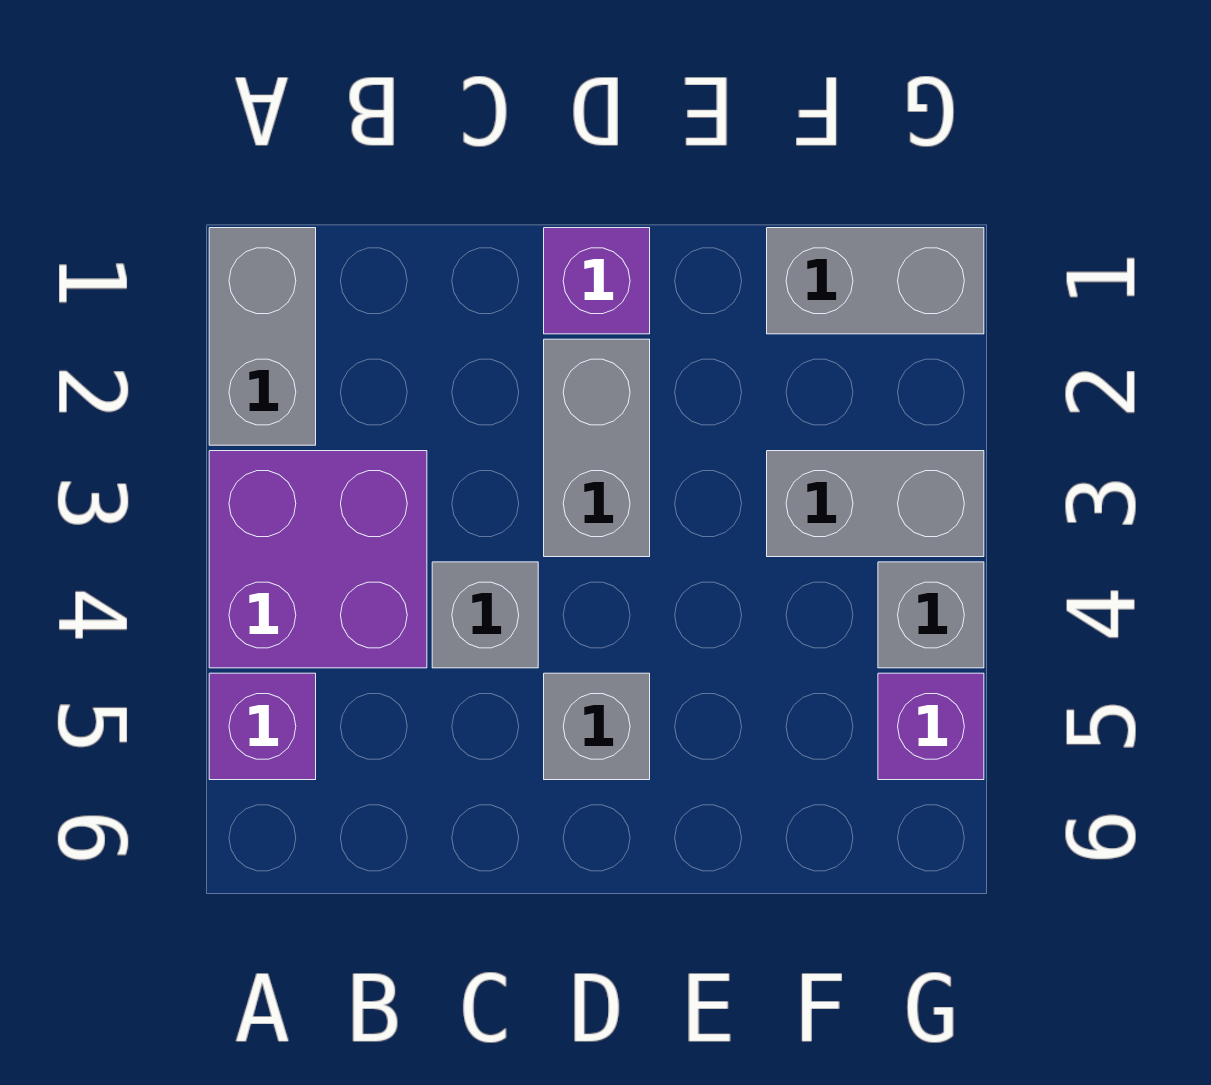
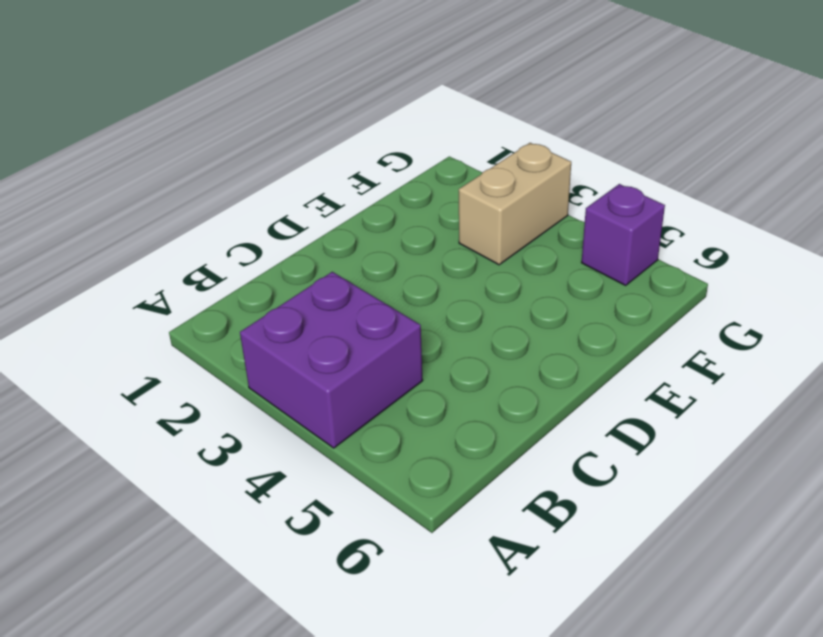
tan 1x2 brick [459,143,571,265] -> grey 1x2 brick [767,451,984,557]
none -> grey 1x2 brick [209,228,316,445]
none -> purple 1x1 brick [209,673,316,780]

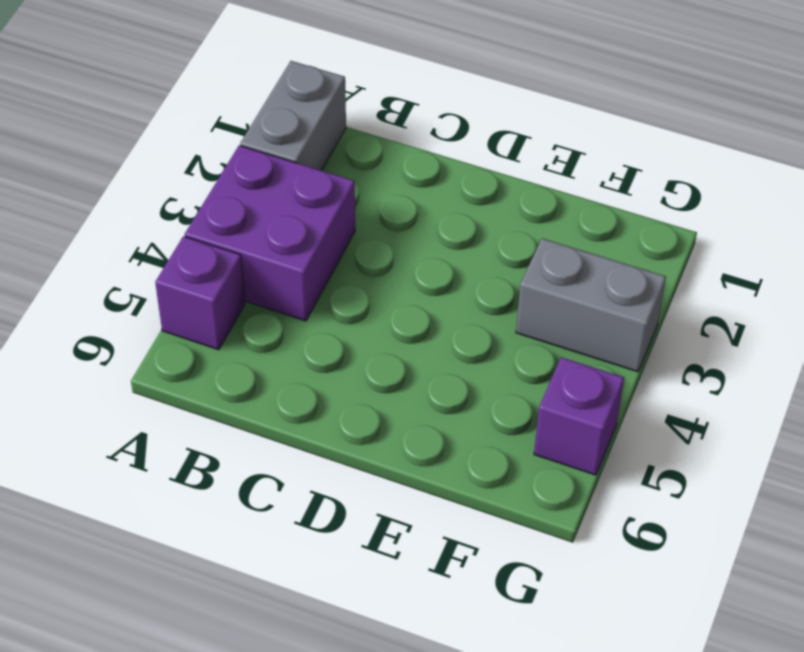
none -> grey 1x1 brick [432,562,538,668]
none -> purple 1x1 brick [544,228,650,334]

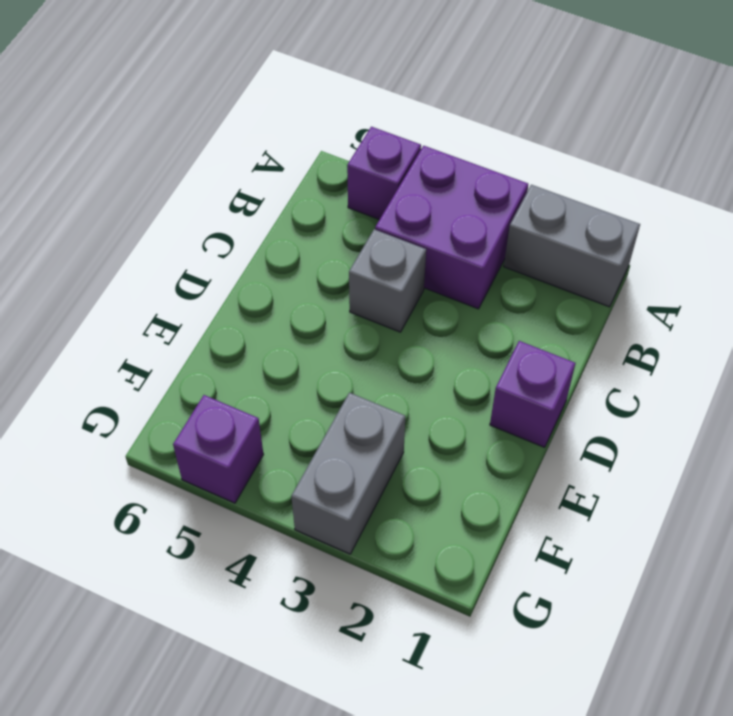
none -> grey 1x2 brick [544,339,650,557]
none -> grey 1x1 brick [544,673,650,780]

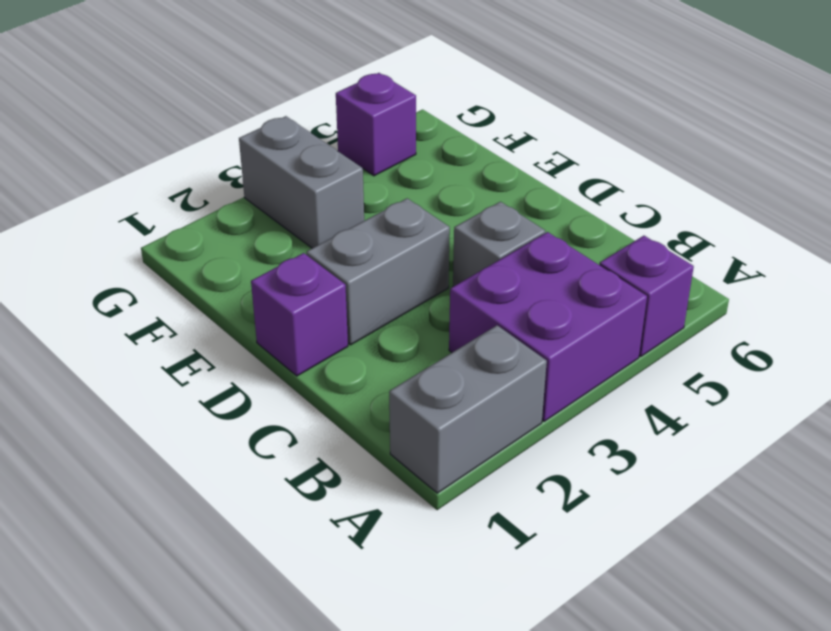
none -> grey 1x1 brick [544,673,650,780]
none -> grey 1x2 brick [767,228,984,334]

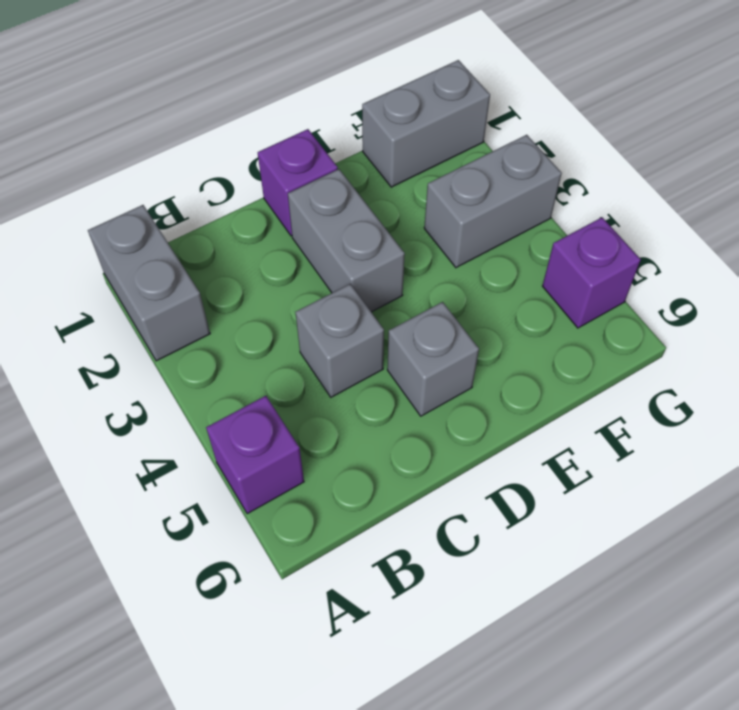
none -> purple 2x2 brick [209,451,427,668]
none -> grey 1x1 brick [878,562,984,668]

